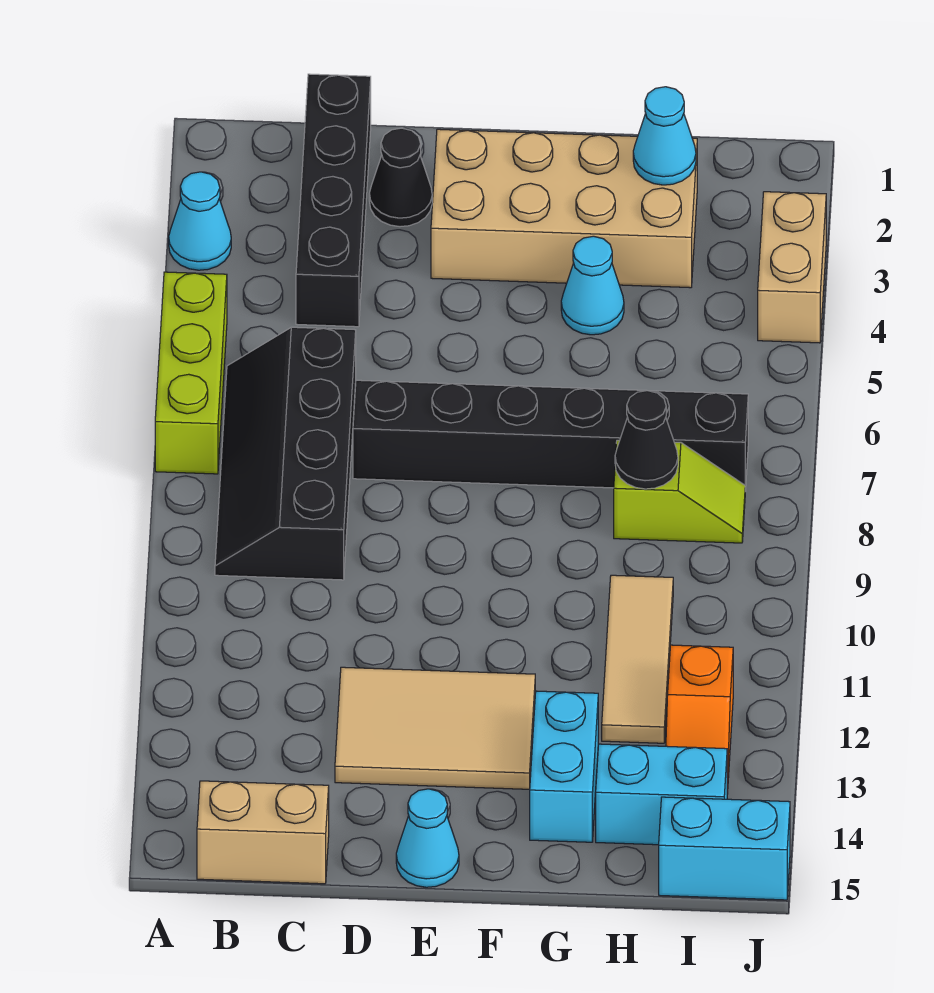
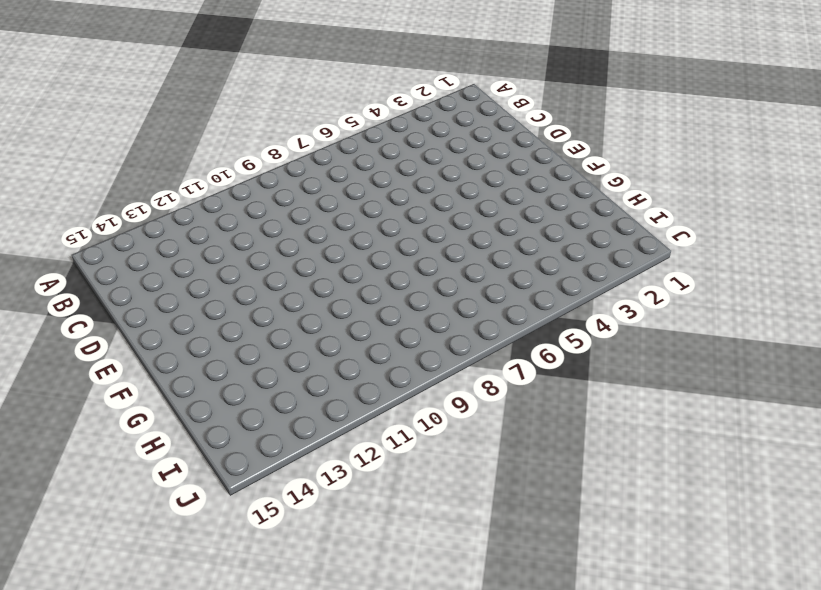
none -> cyan 1x1 cone [169,172,231,270]
none -> lime 1x3 brick [155,272,227,474]
none -> black 2x4 slope [215,327,356,580]

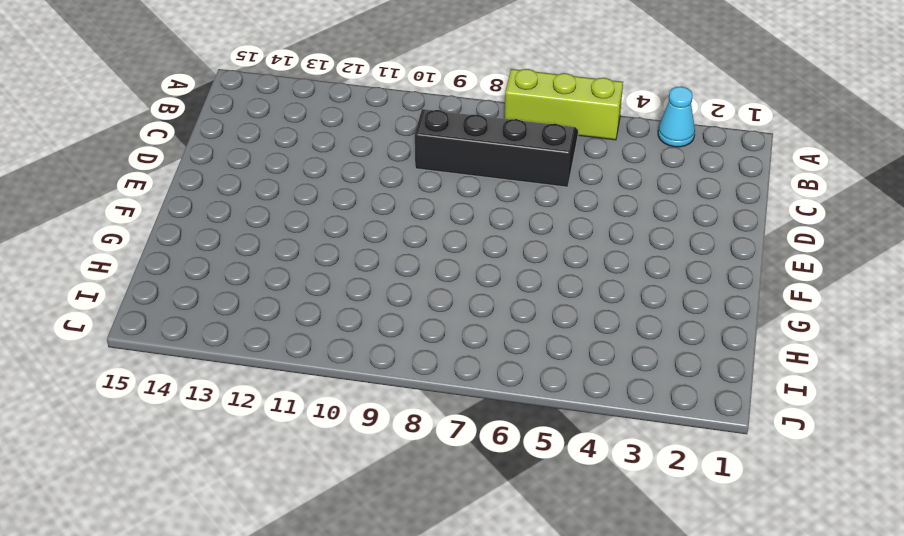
none -> tan 1x2 brick [197,781,329,884]
none -> black 1x4 brick [296,74,371,327]
none -> black 1x1 cone [369,128,432,227]

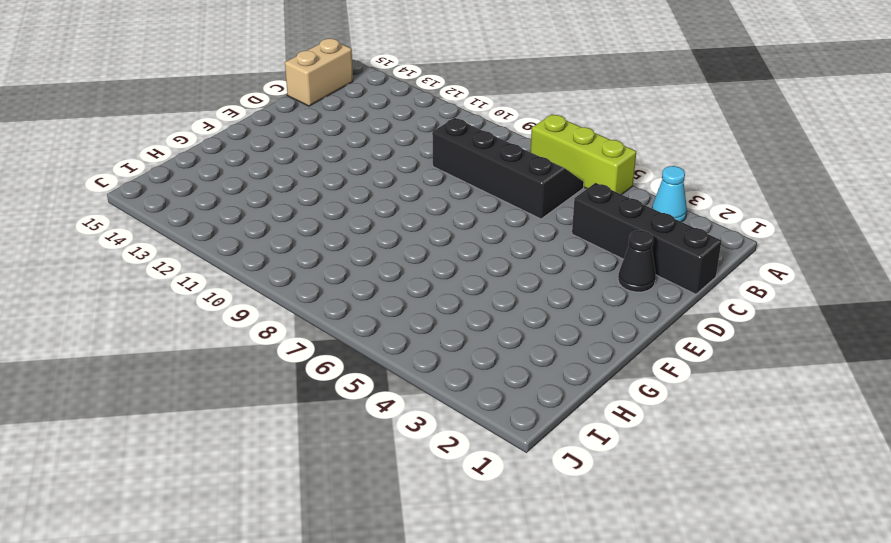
none -> black 1x6 brick [353,380,748,491]
none -> tan 2x3 tile [335,667,535,789]
none -> tan 2x4 brick [431,129,697,288]

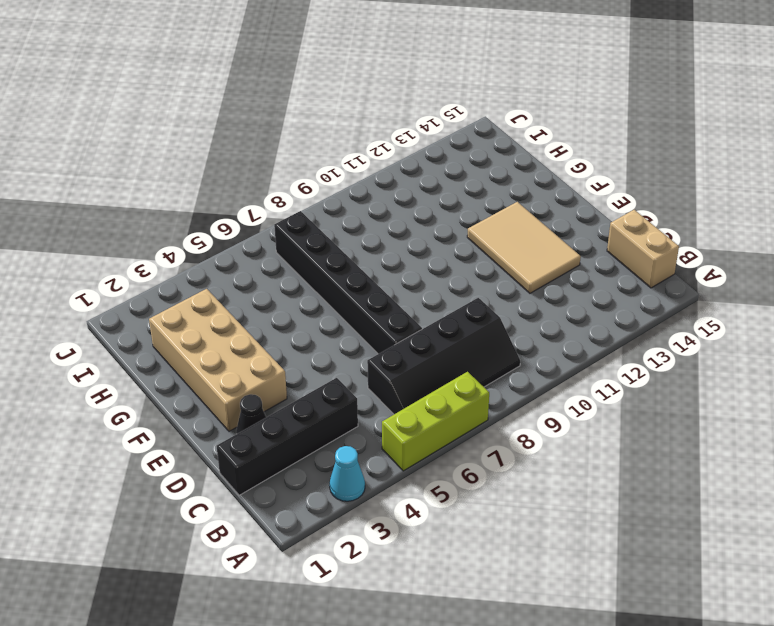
none -> cyan 1x1 cone [396,789,459,887]
none -> cyan 1x1 cone [561,236,624,335]
none -> cyan 1x2 brick [530,691,598,842]

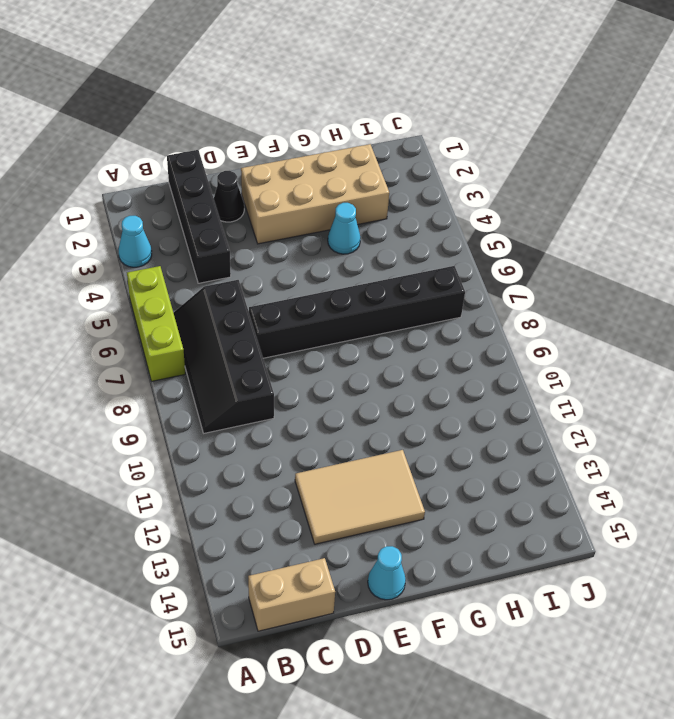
none -> cyan 1x2 brick [530,691,598,842]
none -> lime 1x2 slope [614,440,745,543]
none -> tan 1x3 tile [602,575,673,743]

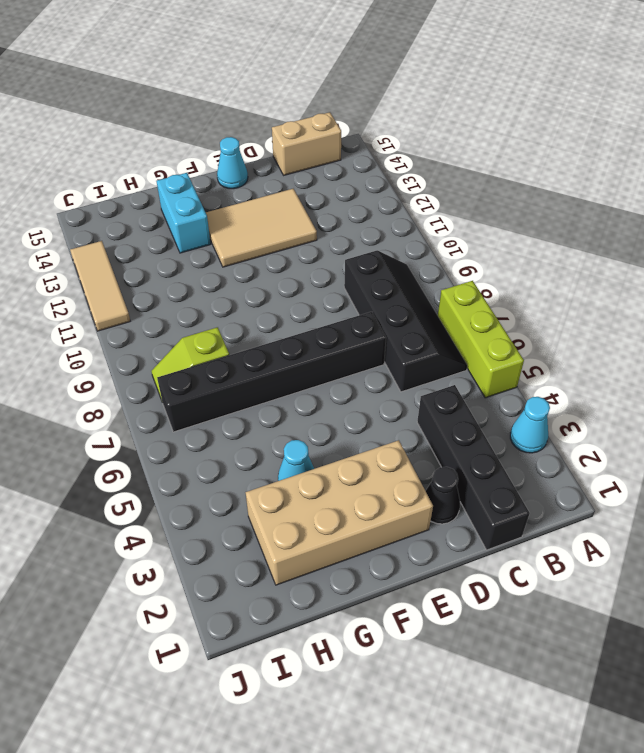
tan 1x3 tile [70,241,130,331] -> tan 1x3 tile moved to [602,575,673,743]
none -> cyan 1x2 brick [596,744,727,845]
none -> orange 1x2 slope [666,645,733,794]
none -> cyan 1x2 brick [659,797,790,900]

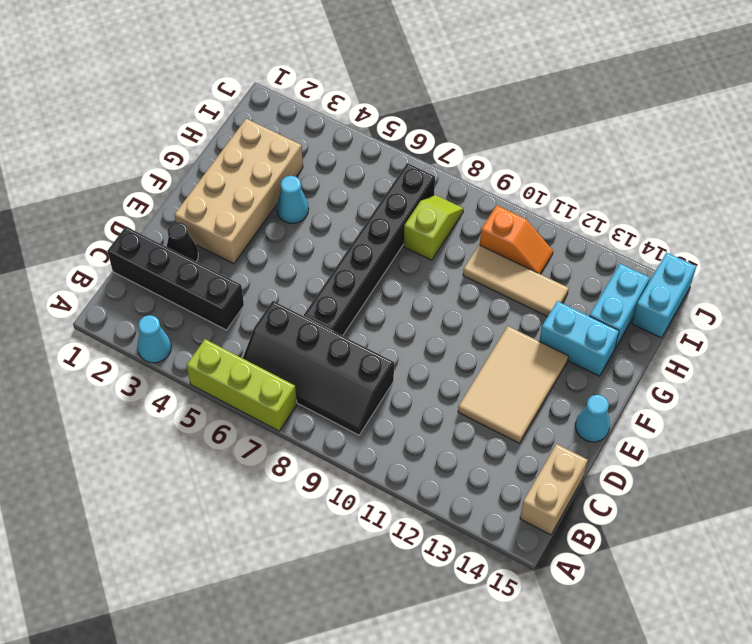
orange 1x2 slope [480,205,553,274] -> orange 1x2 slope moved to [666,645,733,794]
none -> tan 1x2 brick [758,192,826,343]
none -> cyan 1x1 cone [633,87,696,185]
none -> black 1x1 cone [615,391,678,489]

